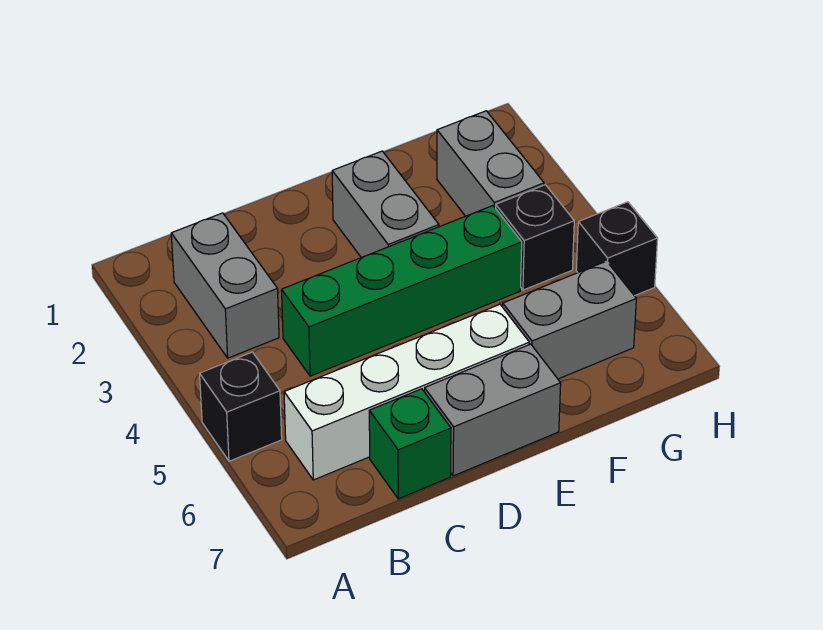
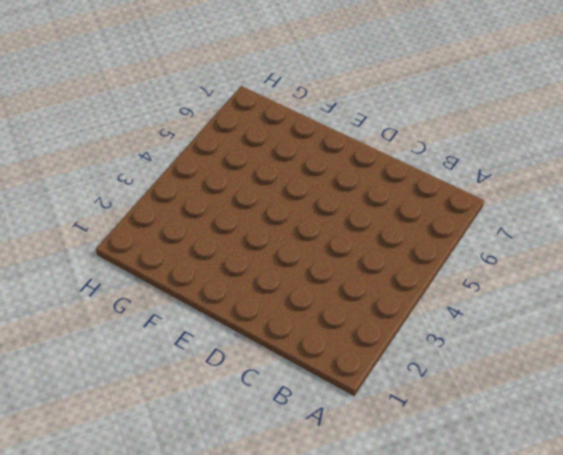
none -> black 1x1 brick [200,352,282,461]
none -> grey 1x2 brick [171,213,279,358]

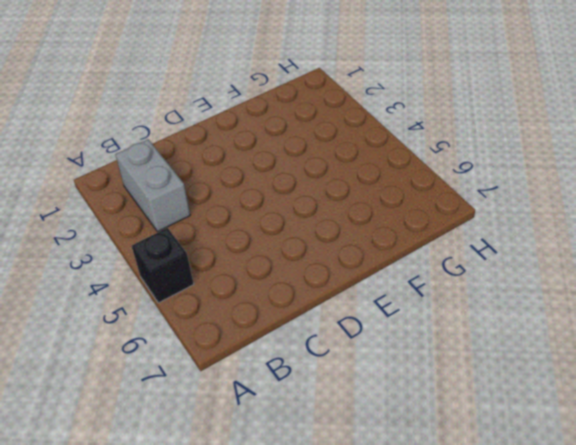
none -> white 1x4 brick [284,304,529,480]
none -> green 1x4 brick [282,206,522,376]

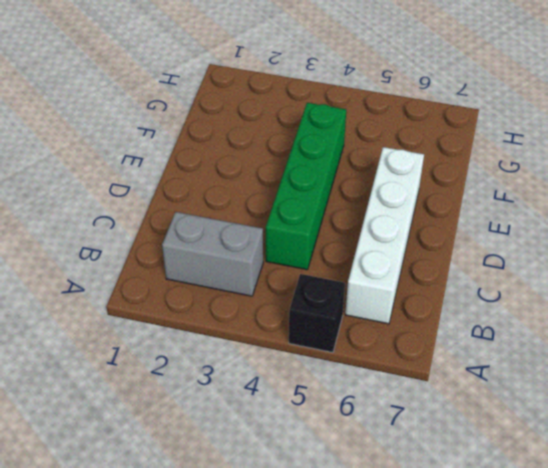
none -> green 1x1 brick [369,389,451,499]
none -> grey 1x2 brick [425,344,561,476]

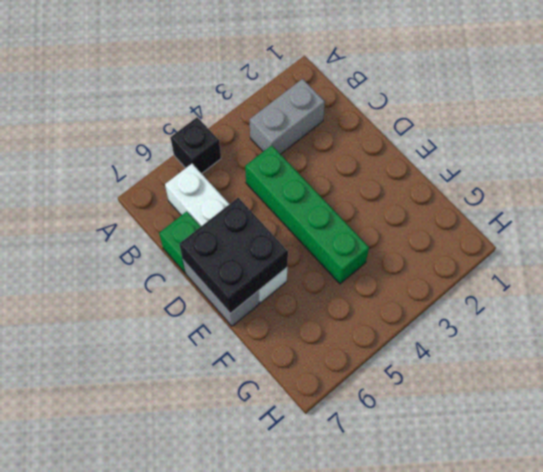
black 2x2 brick [179,198,288,313] -> none
none -> grey 1x2 brick [332,151,439,258]
none -> grey 1x2 brick [503,261,636,379]

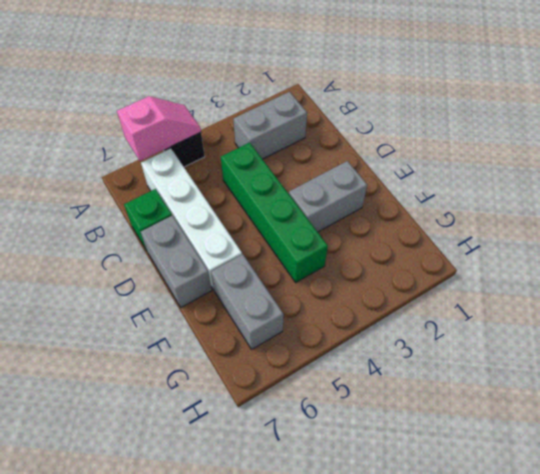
pink 1x2 slope [117,96,201,161] -> none
none -> grey 1x2 brick [437,111,544,216]
none -> black 1x1 brick [496,185,574,290]

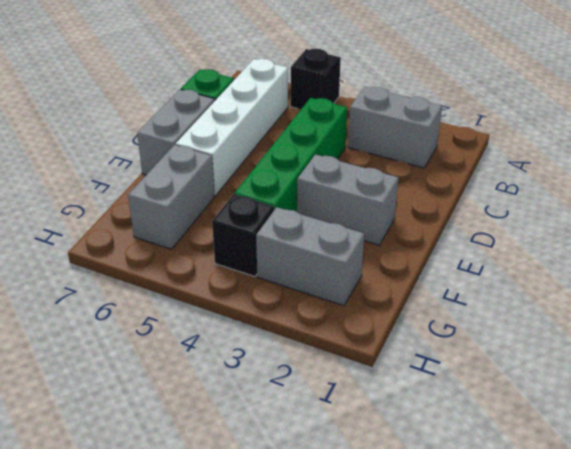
none -> black 1x1 brick [576,202,658,296]

